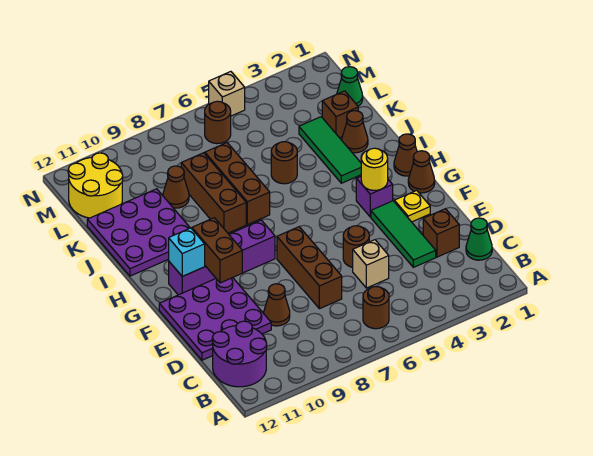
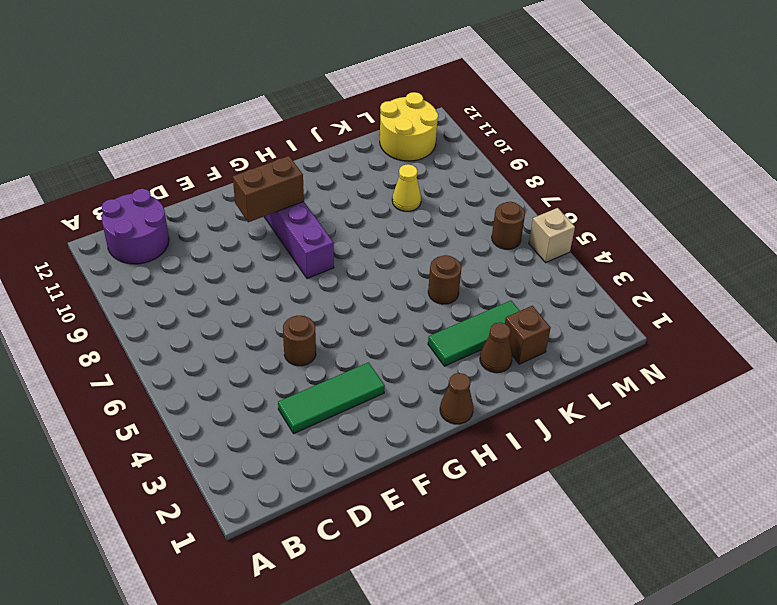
yellow 1x1 cone [392,164,421,211] -> brown 1x1 cone [163,166,189,208]
none -> brown 1x1 round brick [363,287,389,329]
none -> green 1x1 cone [466,218,492,260]
none -> brown 1x1 brick [423,209,459,257]
none -> tan 1x1 brick [353,240,389,288]

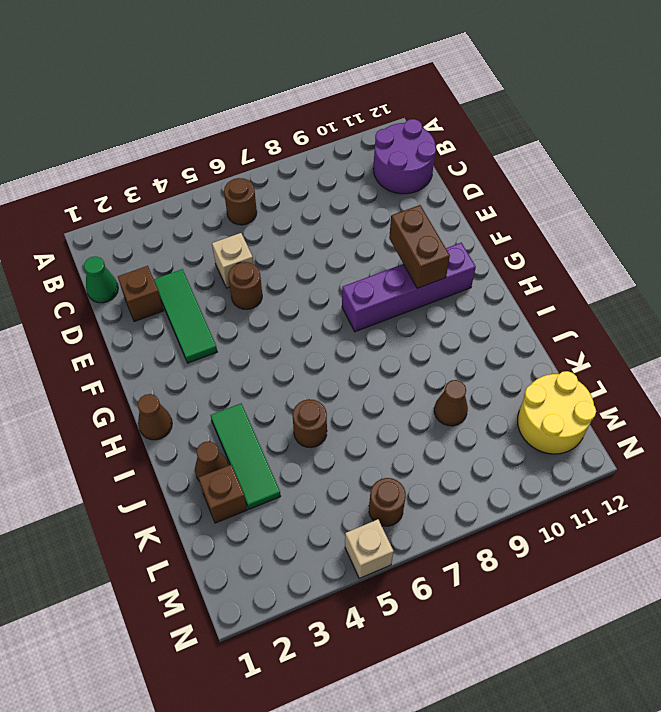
none -> brown 1x3 brick [277,227,342,309]
none -> brown 1x1 cone [264,284,290,326]
none -> purple 3x3 plate [159,278,271,360]
none -> yellow 1x1 plate [394,190,430,222]

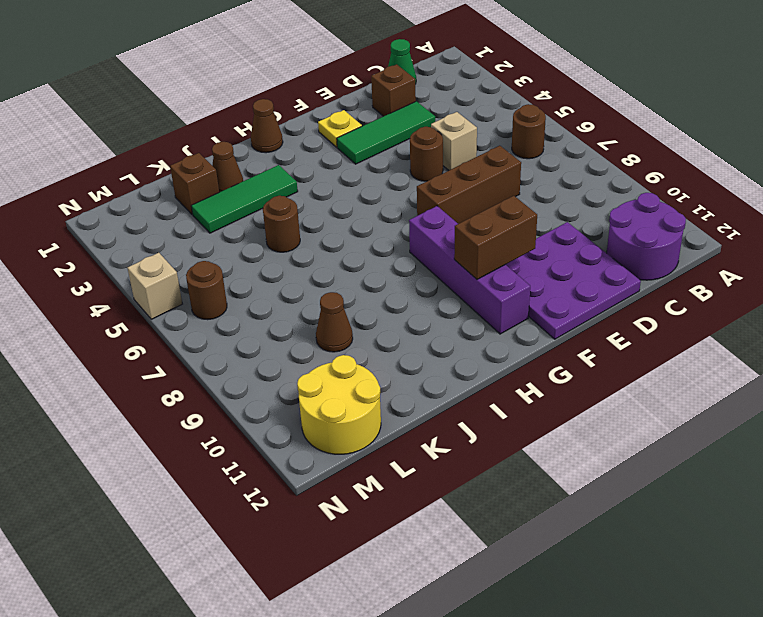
none -> brown 1x1 cone [264,284,290,326]
none -> brown 1x1 cone [408,151,435,193]
none -> purple 1x1 brick [356,177,393,217]
none -> brown 1x3 brick [205,143,270,225]

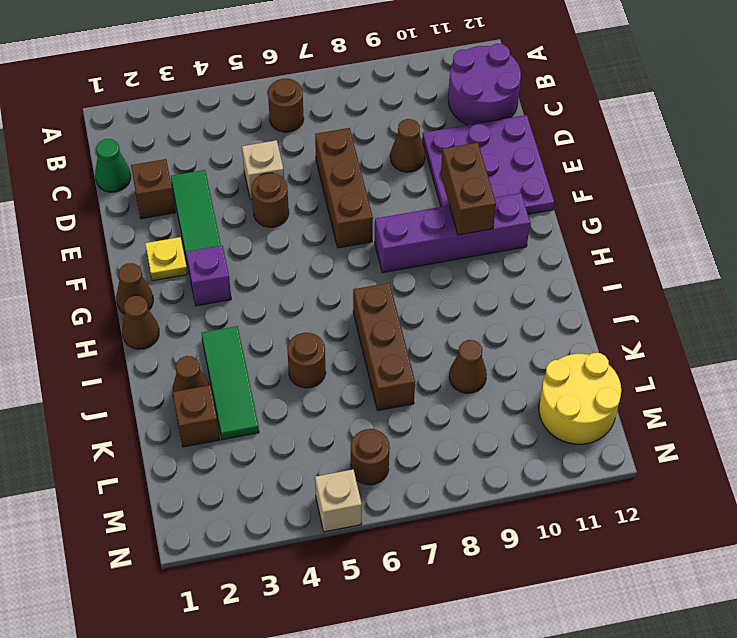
none -> brown 1x3 brick [181,153,246,233]
none -> purple 3x3 plate [87,189,190,276]
none -> green 1x1 cone [337,67,363,106]
none -> yellow 1x1 round brick [361,148,388,190]

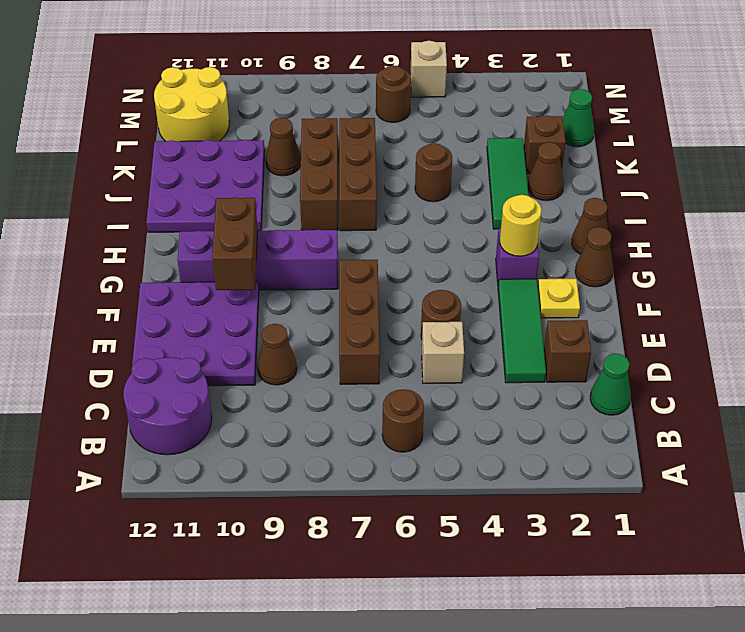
none -> cyan 1x1 brick [169,228,205,276]

